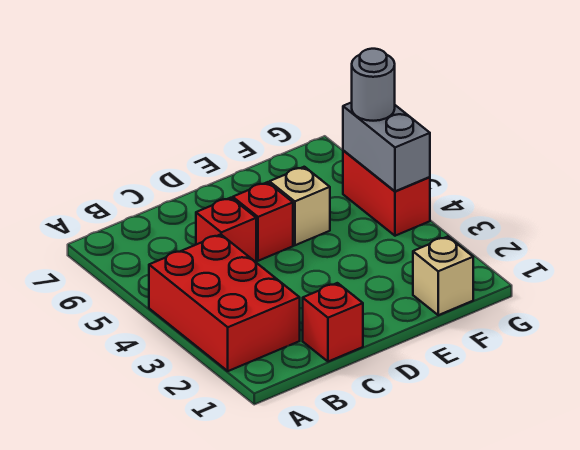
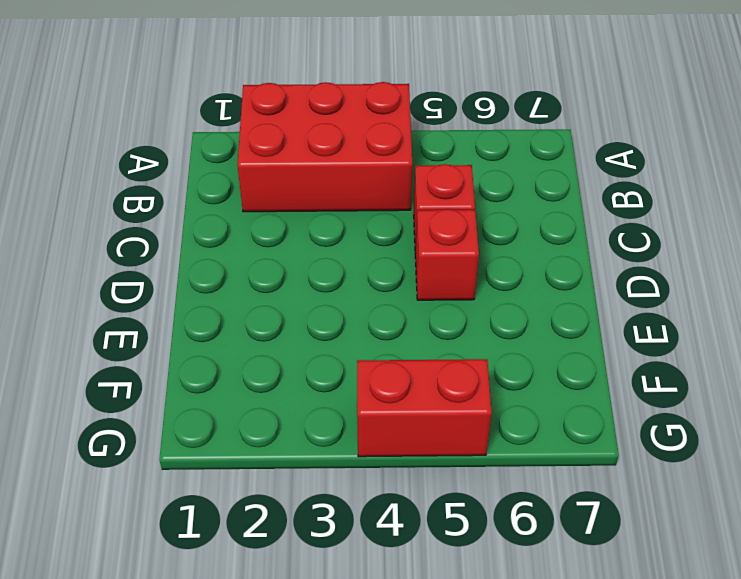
none -> red 1x1 brick [303,283,363,362]
none -> tan 1x1 brick [269,167,330,245]

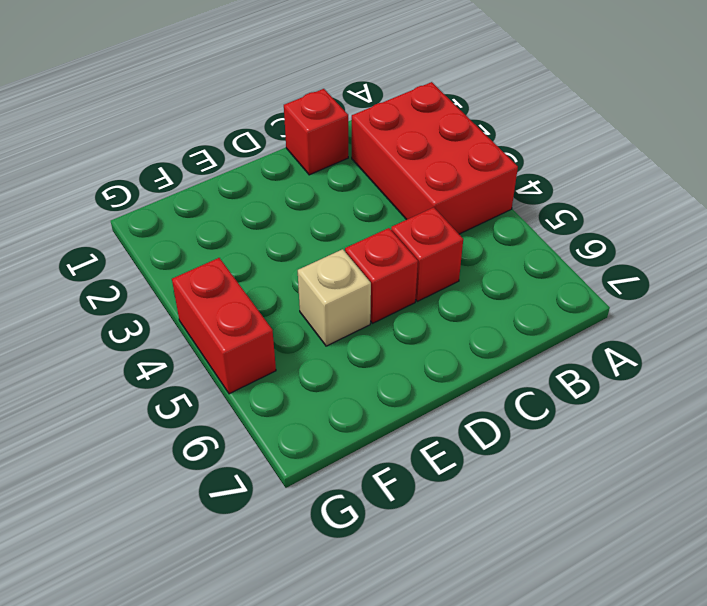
none -> tan 1x1 brick [413,237,473,315]
none -> grey 1x2 brick [343,102,430,191]

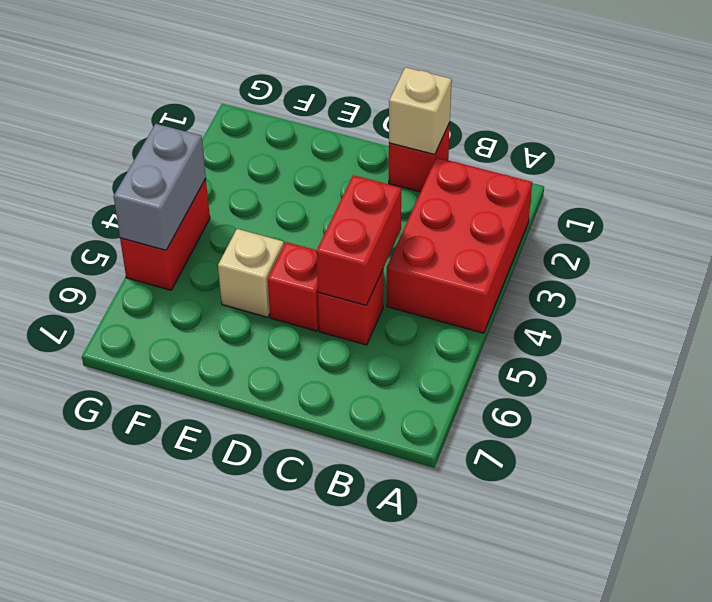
tan 1x1 brick [389,67,452,154] -> tan 1x1 brick moved to [413,237,473,315]
red 1x2 brick [316,175,401,305] -> none
none -> grey 1x1 round brick [352,49,395,121]

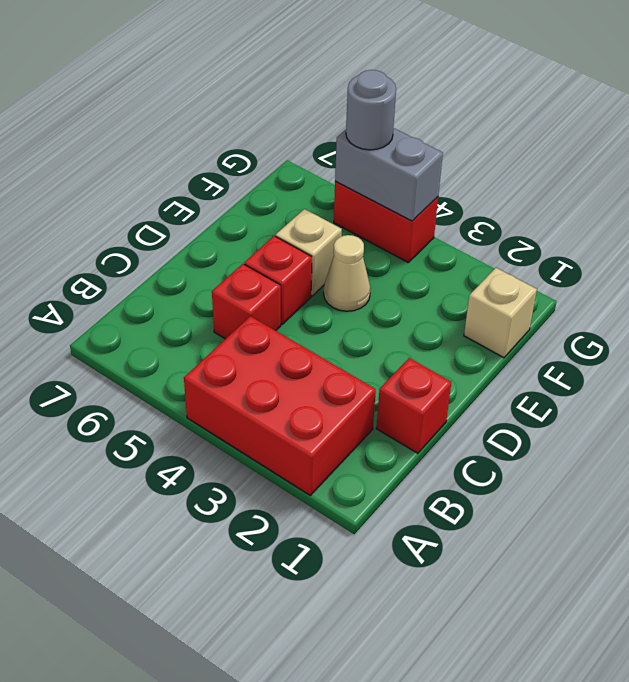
tan 1x1 cone [324,235,370,311] -> none

